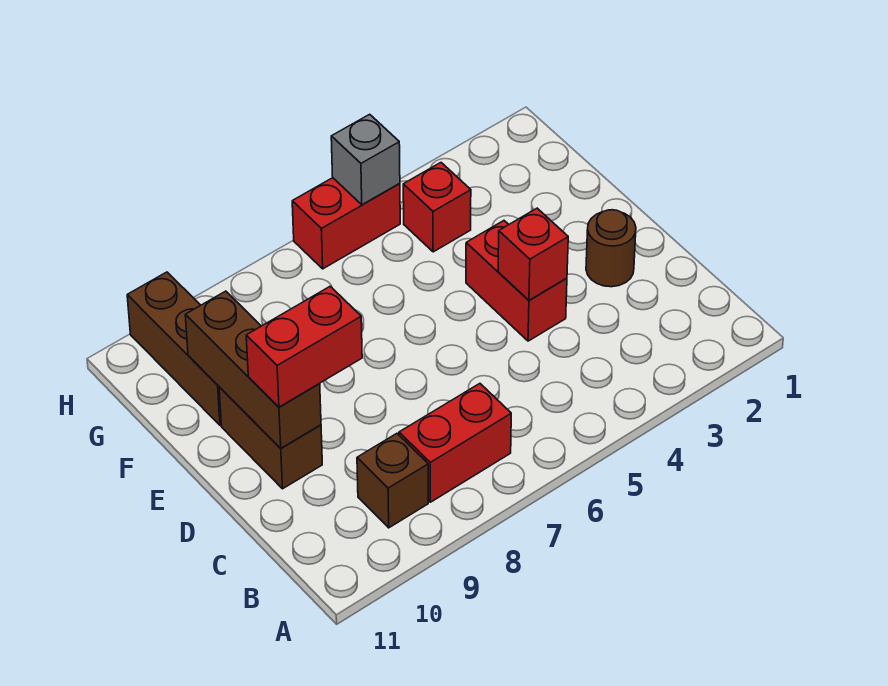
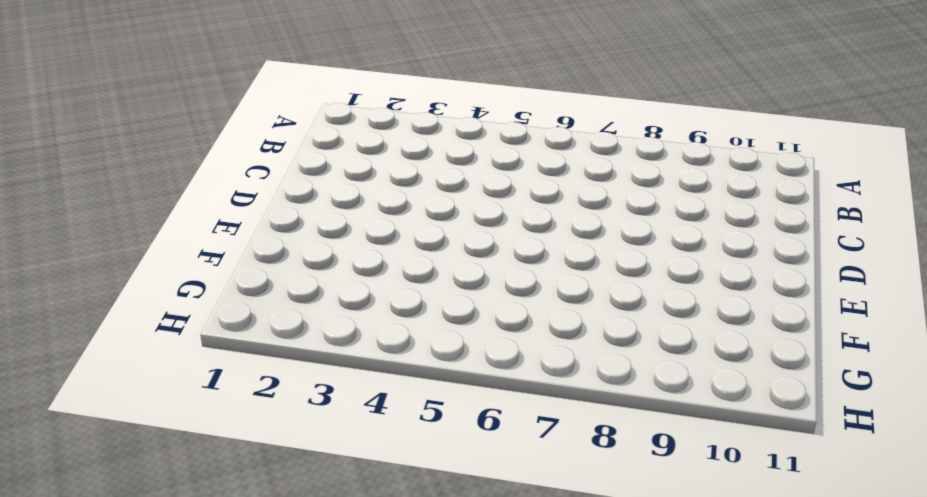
none -> red 1x2 brick [399,384,511,502]
none -> brown 1x1 brick [357,434,428,528]
none -> brown 1x1 round brick [586,210,636,287]

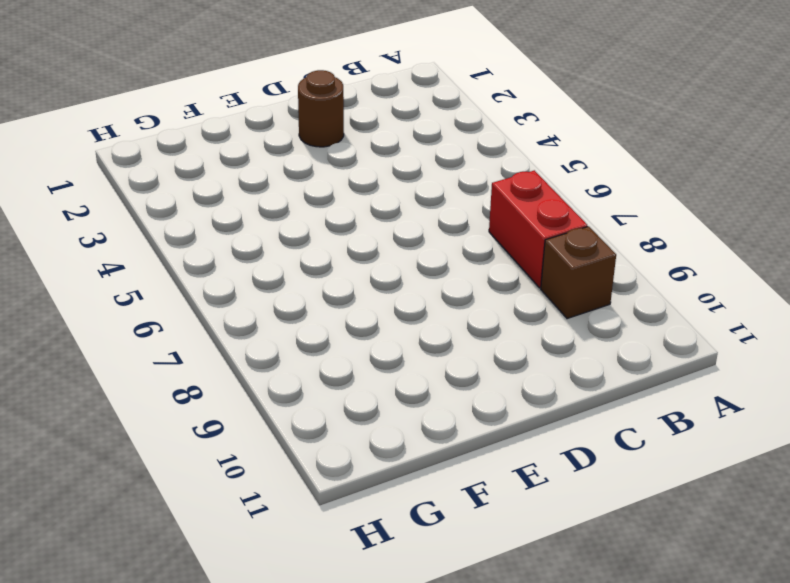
none -> red 1x2 brick [466,221,567,341]
none -> brown 1x2 brick [219,387,322,489]
none -> brown 1x3 brick [127,272,221,425]

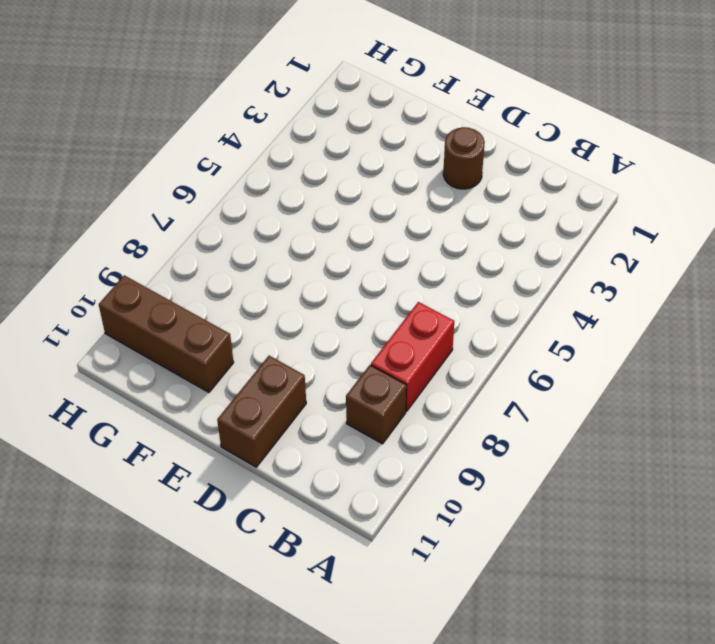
brown 1x2 brick [217,356,306,467] -> brown 1x2 brick turned to [219,387,322,489]
none -> red 1x2 brick [466,221,567,341]
none -> red 1x1 brick [403,163,471,252]
none -> red 1x2 brick [292,178,400,269]

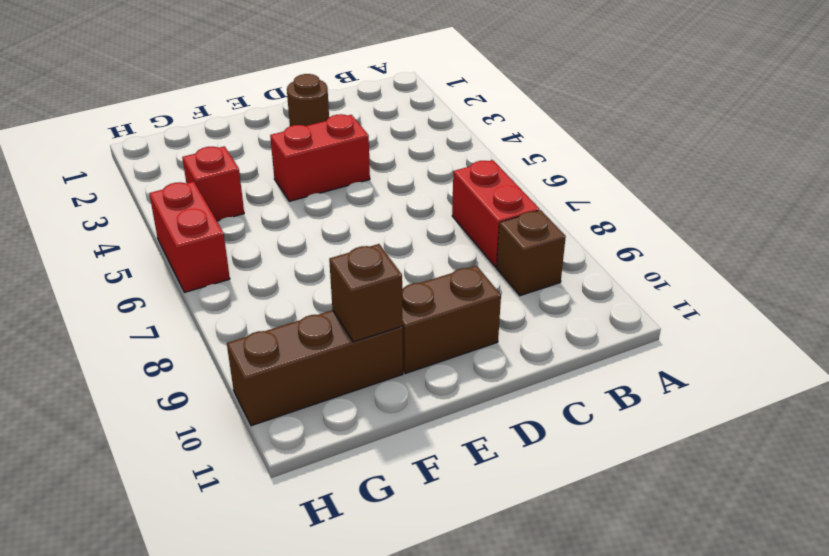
brown 1x1 brick [329,244,403,342] -> brown 1x3 brick [185,291,321,448]
none -> red 1x1 brick [498,208,568,300]
none -> grey 1x1 brick [331,114,400,205]
none -> red 1x2 brick [246,286,362,407]

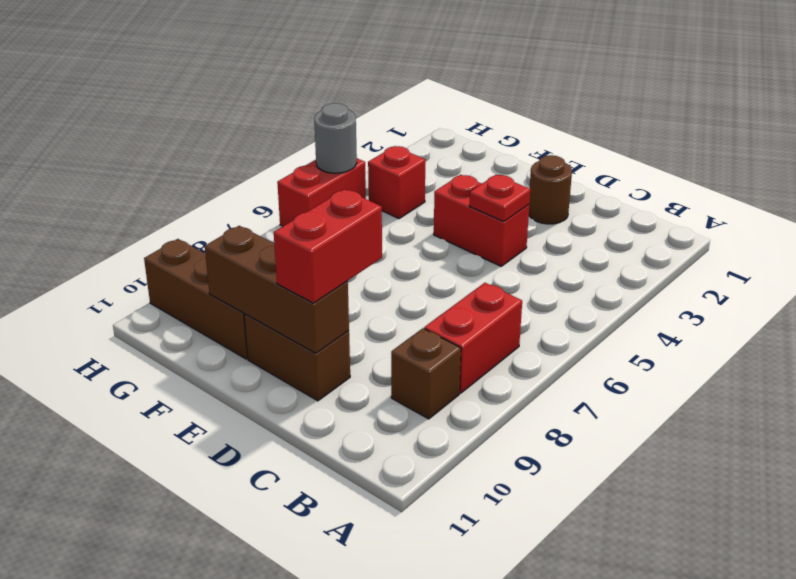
red 1x1 plate [469,175,530,222] -> red 1x1 brick [498,208,568,300]
grey 1x1 round brick [314,103,357,173] -> grey 1x1 brick [331,114,400,205]

